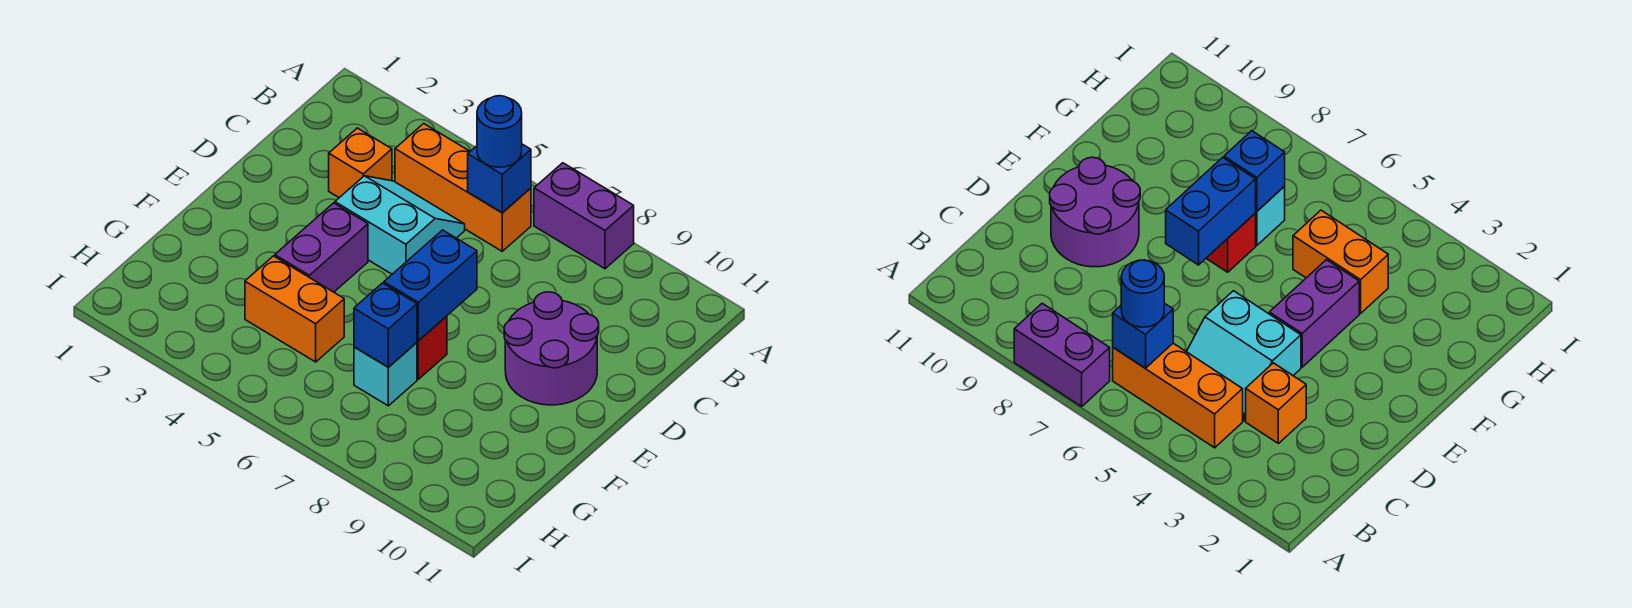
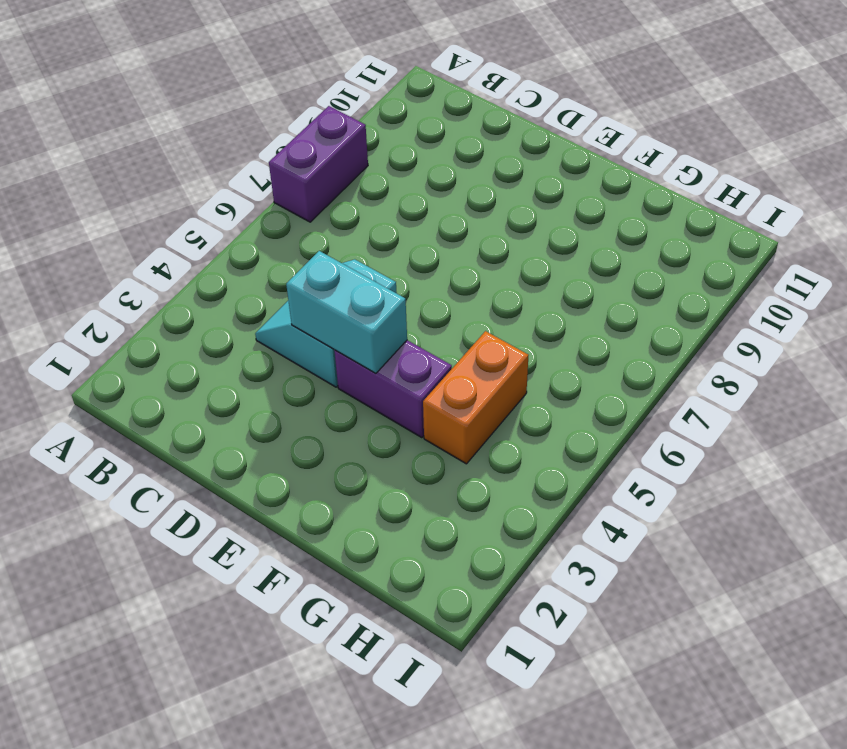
cyan 1x2 brick [286,251,407,374] -> none
none -> orange 1x3 brick [395,124,531,251]
none -> orange 1x1 brick [329,128,392,198]
none -> purple 2x2 round brick [504,292,599,405]

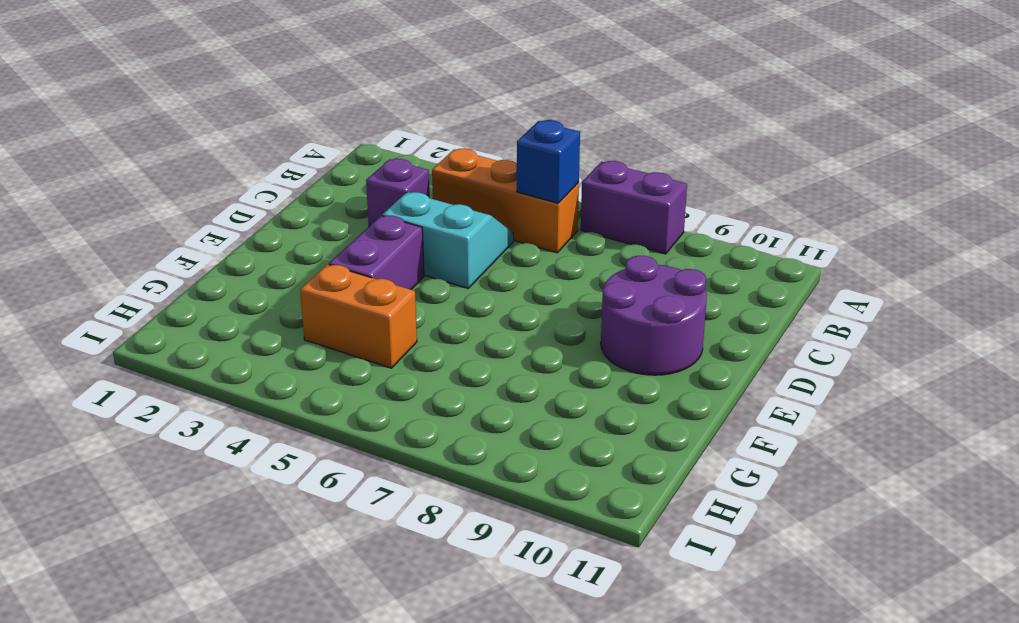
purple 1x1 brick [366,159,430,226] -> orange 1x1 brick [329,128,392,198]
none -> red 1x1 brick [417,316,447,379]
none -> cyan 1x1 brick [354,343,417,406]
none -> blue 1x2 brick [384,230,477,341]

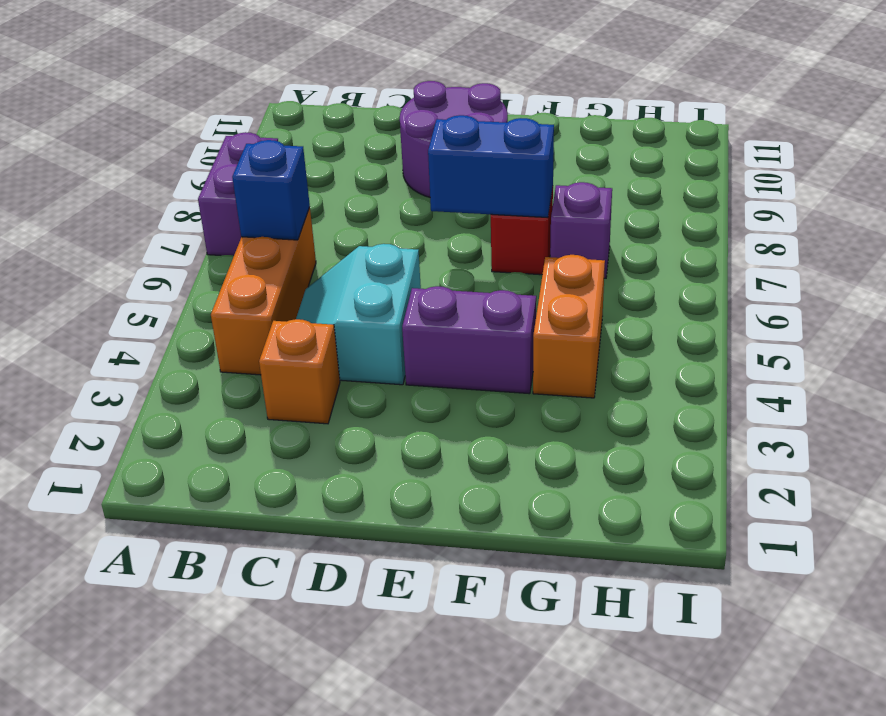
purple 1x1 brick [550,182,612,278] -> cyan 1x1 brick [354,343,417,406]
none -> blue 1x1 brick [354,283,417,367]
none -> blue 1x1 round brick [477,96,522,167]

